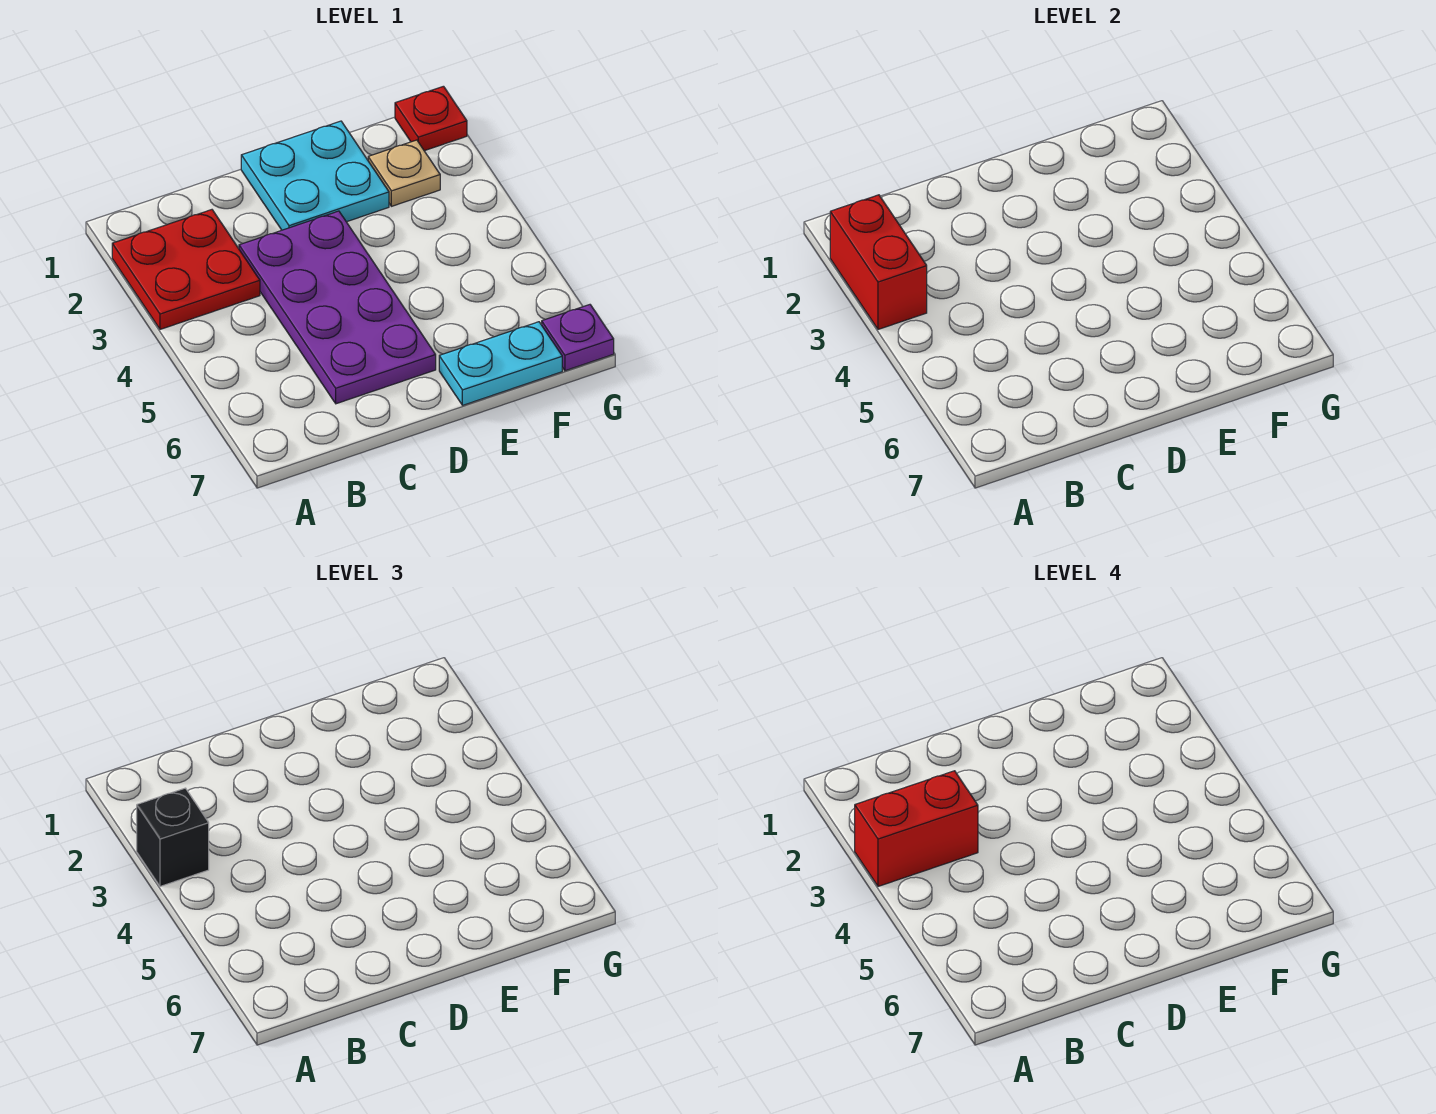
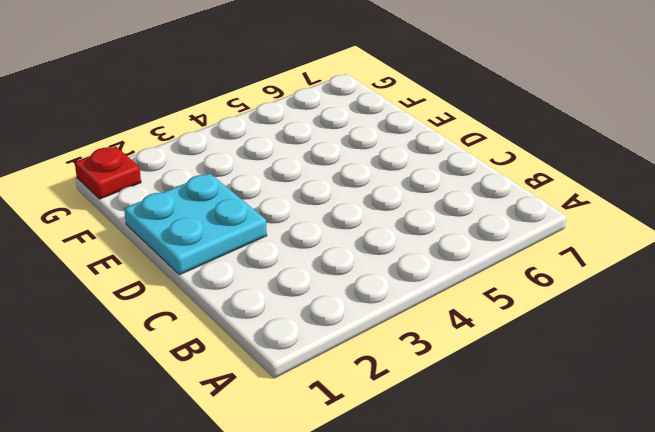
none -> red 2x2 plate [112,210,260,329]
none -> purple 2x4 plate [239,211,436,404]

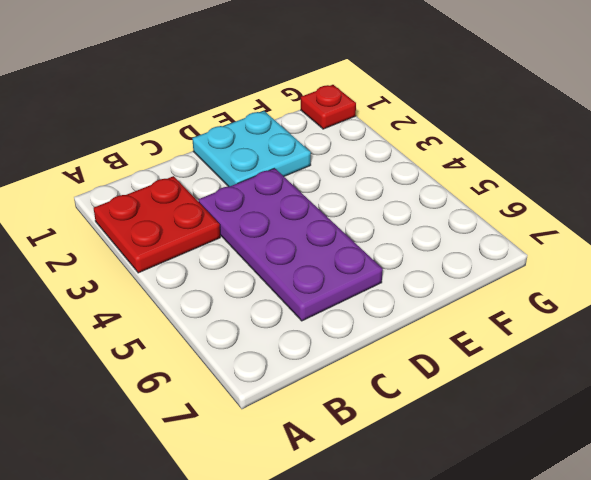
none -> cyan 1x2 plate [439,322,562,405]
none -> tan 1x1 plate [368,140,440,206]

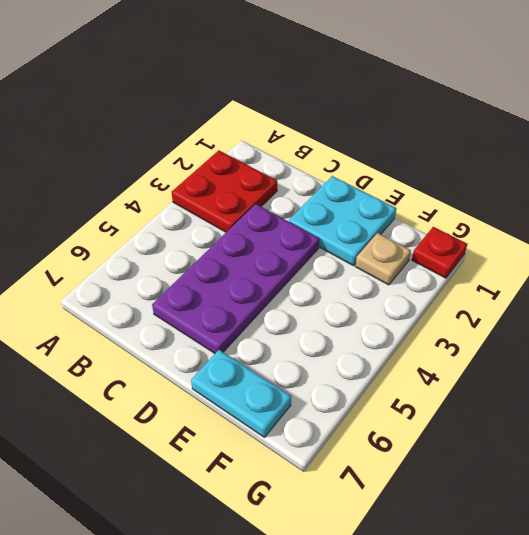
none -> purple 1x1 plate [542,305,614,371]
none -> red 1x2 brick [830,195,927,329]

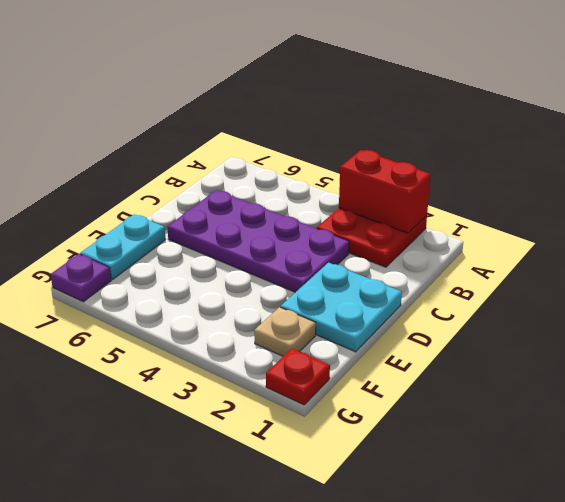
none -> black 1x1 brick [137,788,209,886]
none -> red 1x2 brick [855,771,978,886]

